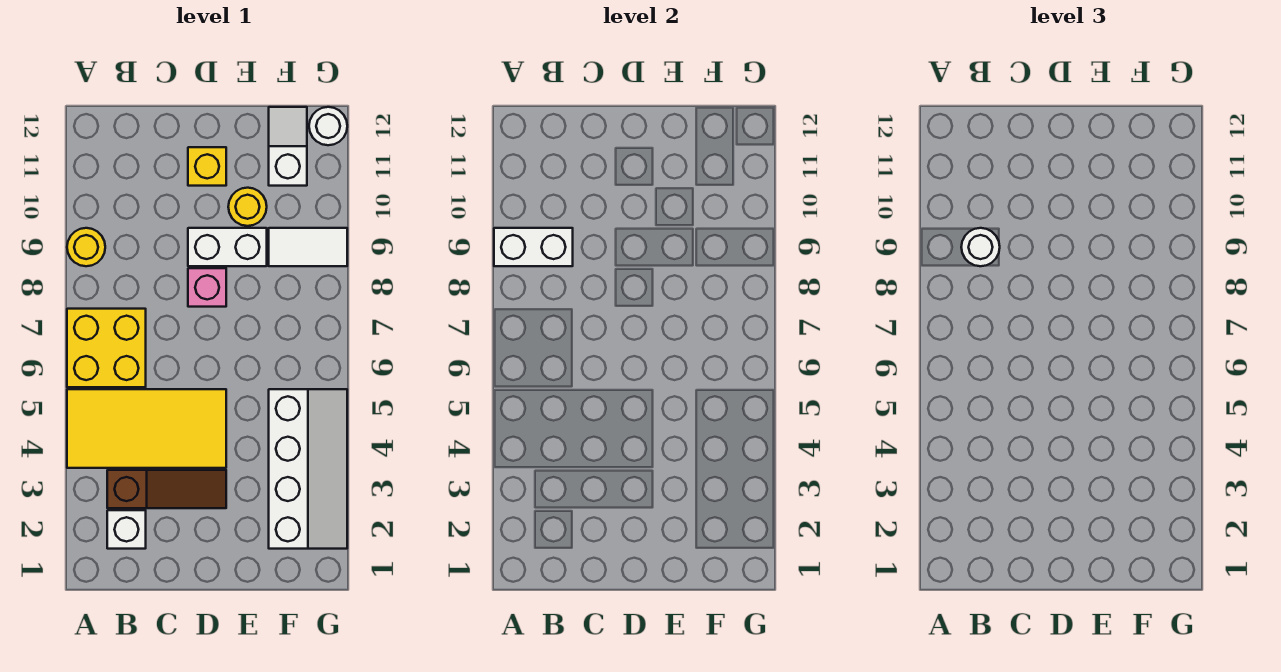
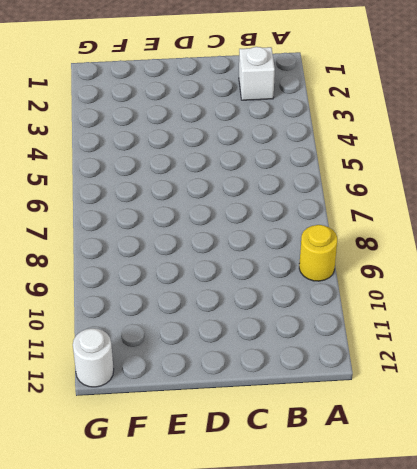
none -> yellow 2x4 tile [67,389,226,468]
none -> yellow 2x2 brick [67,309,146,387]
none -> brown 1x3 slope [107,470,226,508]

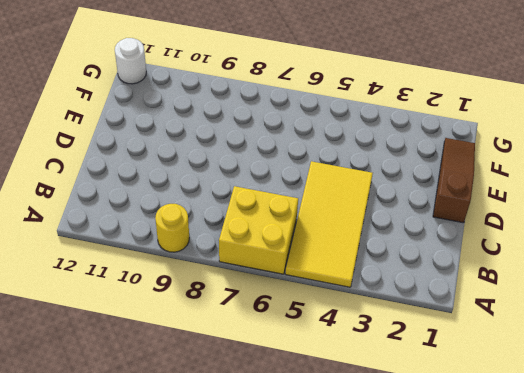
brown 1x3 slope [433,138,475,223] -> brown 1x3 slope moved to [107,470,226,508]
none -> white 1x1 brick [107,510,146,549]
none -> pink 1x1 brick [188,268,226,307]
none -> white 1x2 brick [188,228,267,266]

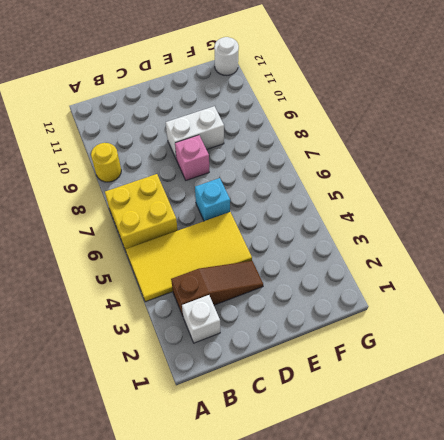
cyan 1x1 brick [195,178,230,221] -> none
none -> yellow 1x1 brick [188,147,226,186]
none -> yellow 1x1 round brick [228,188,267,226]
none -> white 2x4 slope [269,389,347,549]

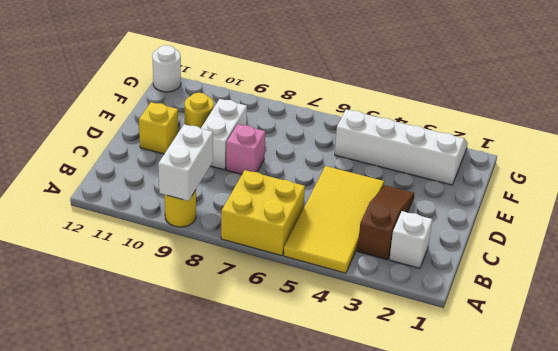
none -> white 1x2 tile [269,228,347,266]
none -> white 1x2 slope [269,107,307,186]
none -> white 1x1 round brick [961,228,1000,266]

